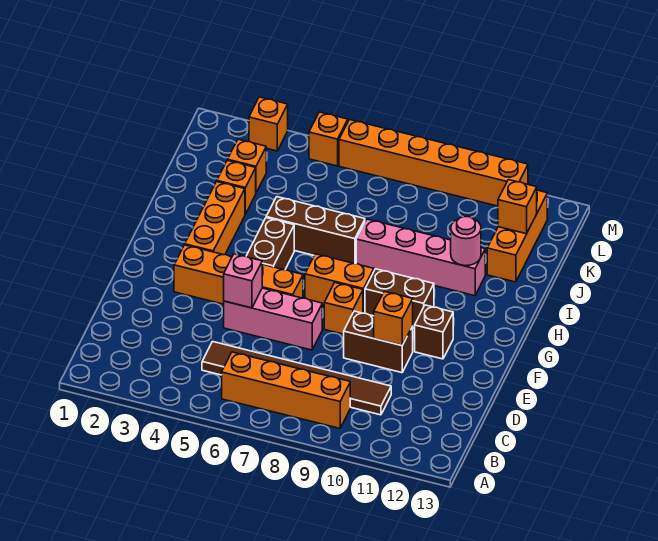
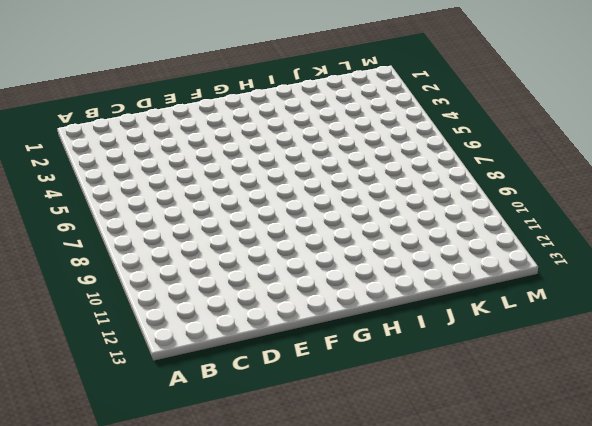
none -> orange 1x4 brick [222,352,350,428]
none -> brown 1x6 tile [202,342,391,415]
none -> pink 1x3 brick [224,288,322,350]

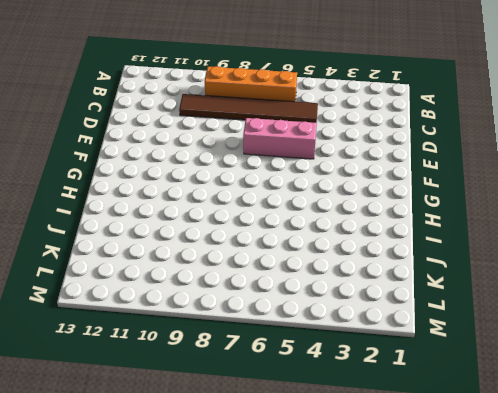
none -> brown 1x2 brick [344,311,413,373]
none -> orange 1x4 brick [174,245,303,304]
none -> orange 1x1 brick [324,283,363,334]

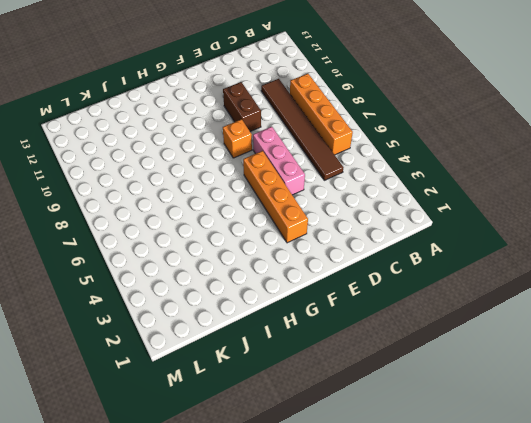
none -> brown 1x1 brick [415,305,453,359]
none -> orange 1x3 brick [185,182,245,255]
none -> brown 1x2 brick [247,218,294,270]

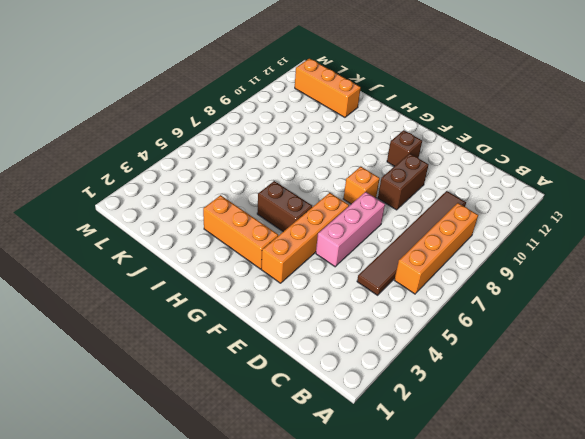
none -> orange 1x2 brick [305,254,374,313]
none -> brown 1x2 brick [365,269,434,328]
none -> brown 1x3 brick [266,197,365,264]

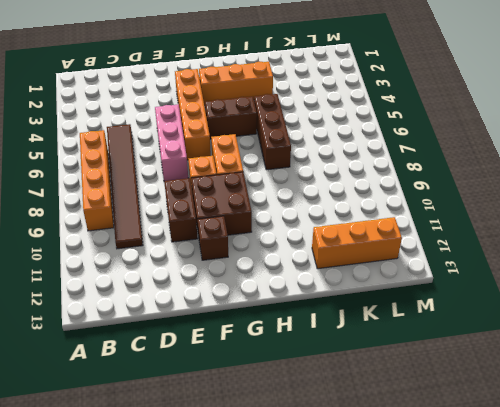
brown 2x2 brick [191,172,252,236] -> brown 1x2 brick [365,269,434,328]
none -> pink 1x4 brick [356,219,485,296]
none -> orange 1x1 brick [217,160,256,214]
none -> orange 1x1 brick [228,139,266,193]

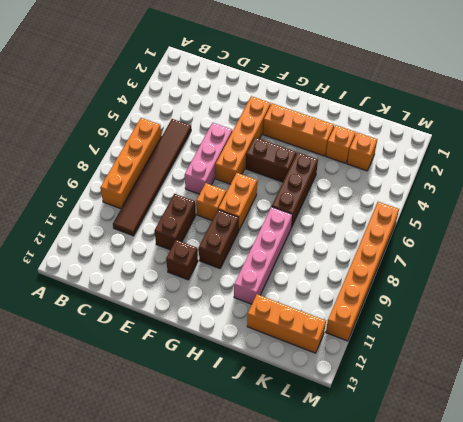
none -> orange 1x1 brick [249,97,288,151]
none -> orange 1x1 brick [309,112,348,166]
none -> pink 1x1 brick [224,254,262,308]

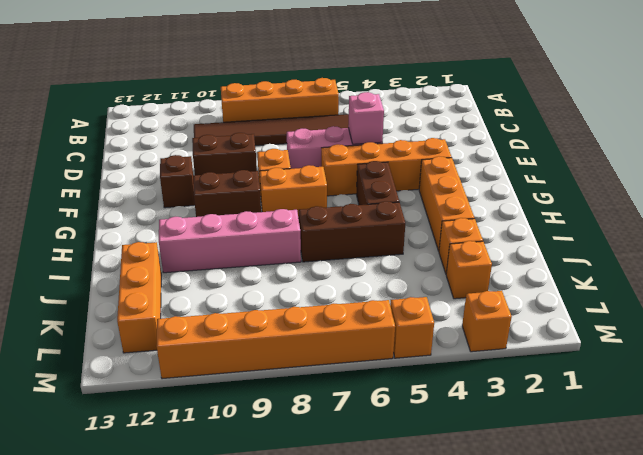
none -> orange 1x1 brick [374,291,413,345]
none -> pink 1x1 round brick [451,217,481,266]
none -> orange 1x1 brick [498,180,537,234]

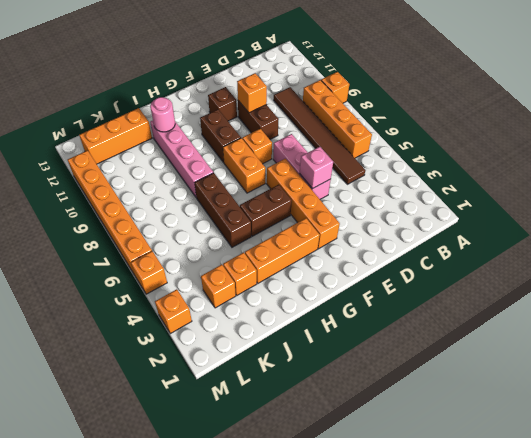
orange 1x1 brick [321,72,349,103] -> orange 1x1 brick moved to [498,180,537,234]

